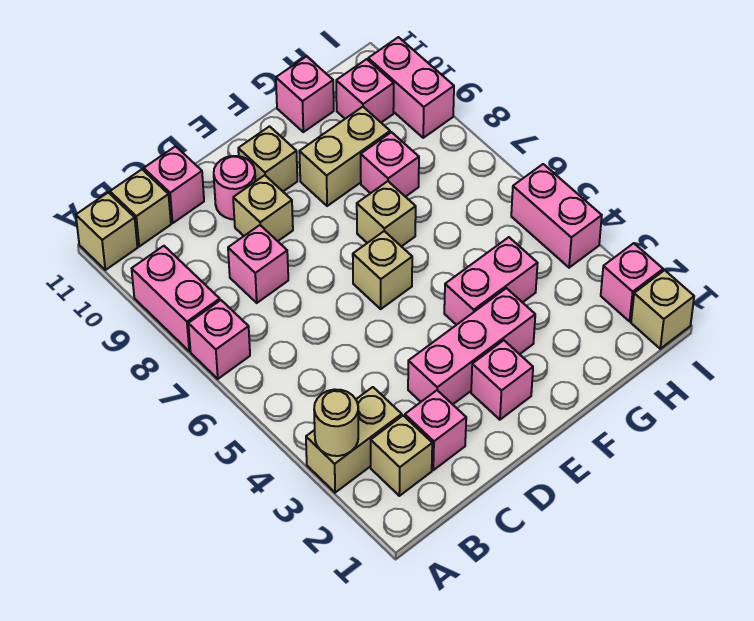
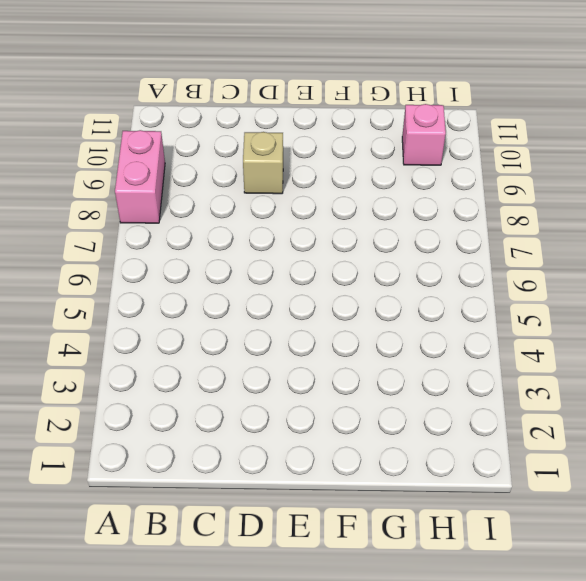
none -> tan 1x2 brick [306,387,402,493]
none -> pink 1x1 brick [188,300,250,379]
none -> tan 1x1 brick [76,193,138,270]

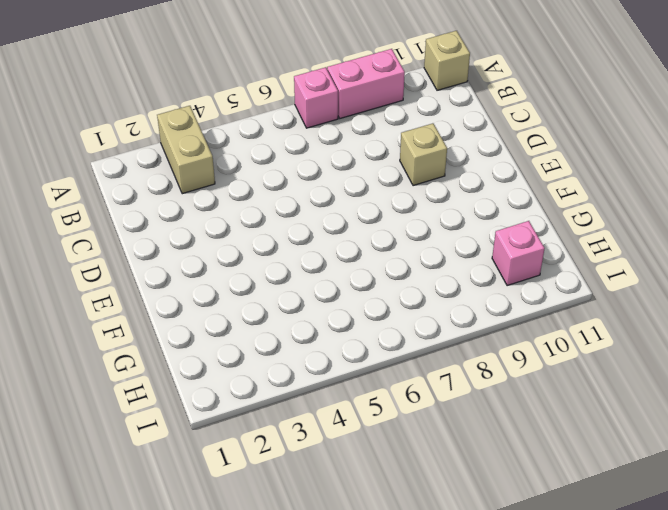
none -> tan 1x1 brick [371,416,432,496]
none -> tan 1x1 brick [110,169,171,247]
none -> pink 1x1 brick [405,390,466,470]

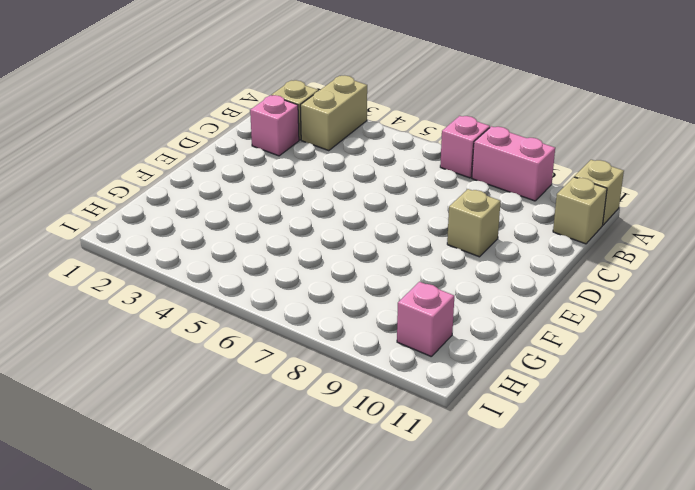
none -> pink 1x1 brick [228,225,288,303]
none -> pink 1x1 brick [144,146,204,223]
none -> pink 1x3 brick [408,288,535,404]

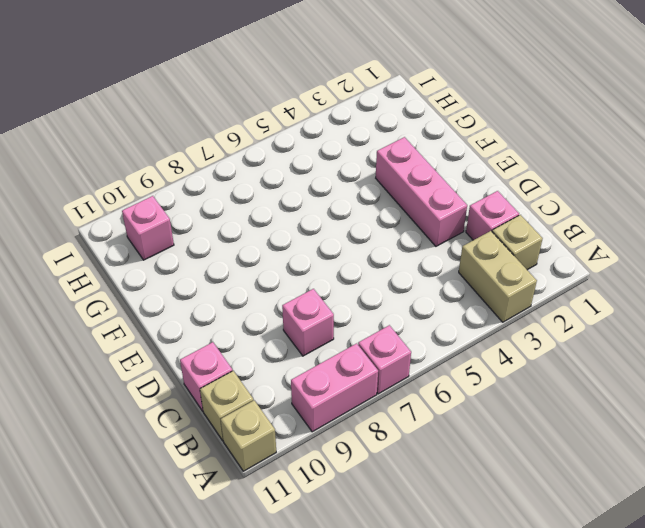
none -> tan 1x1 brick [233,175,293,241]
none -> pink 1x1 round brick [214,156,255,219]
none -> pink 1x1 brick [471,340,533,420]

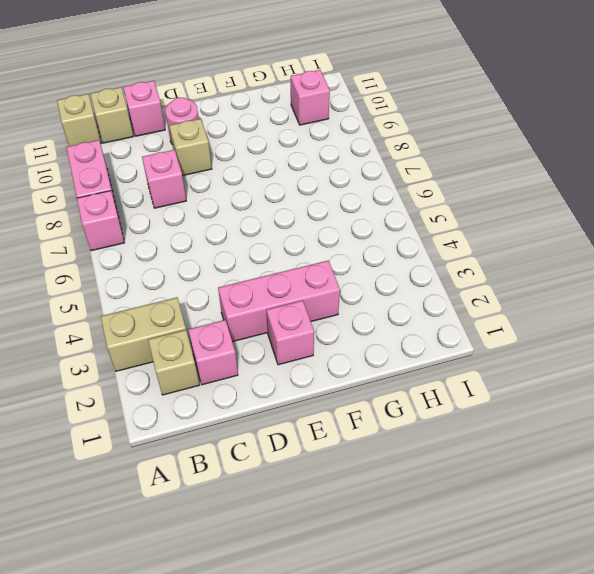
none -> tan 1x1 brick [353,231,412,309]
none -> tan 1x1 brick [238,126,297,191]
none -> pink 1x2 brick [444,237,538,325]

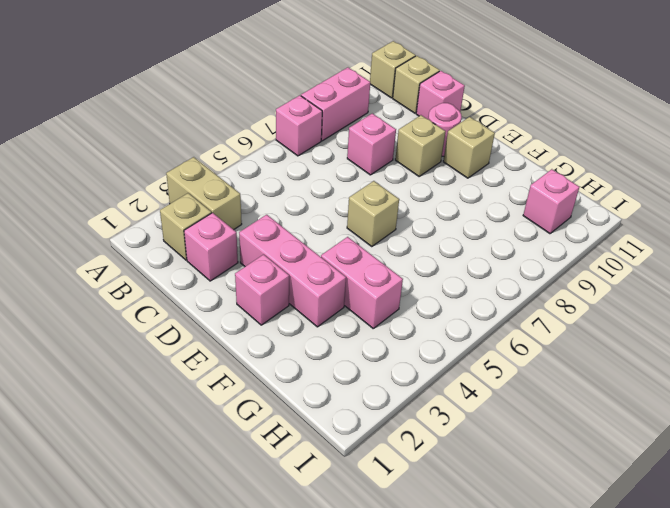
none -> tan 1x1 brick [357,181,416,246]
none -> tan 1x2 brick [299,107,390,206]
none -> pink 1x1 brick [361,132,419,197]

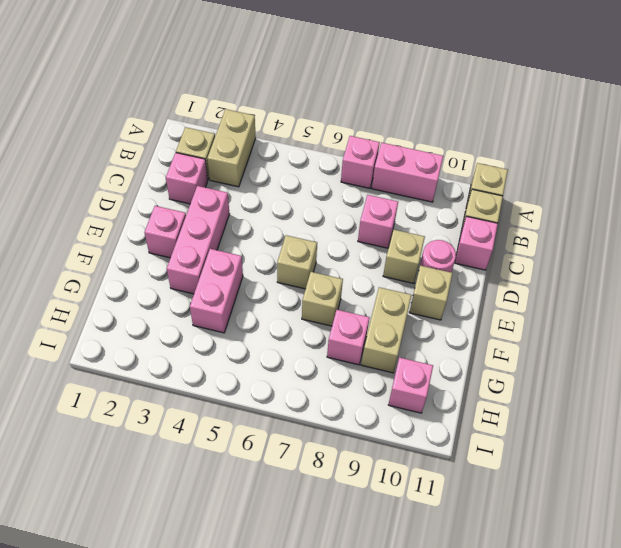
none -> pink 1x1 brick [276,56,334,132]
none -> tan 1x1 brick [631,270,694,349]
none -> pink 1x1 brick [601,243,663,321]

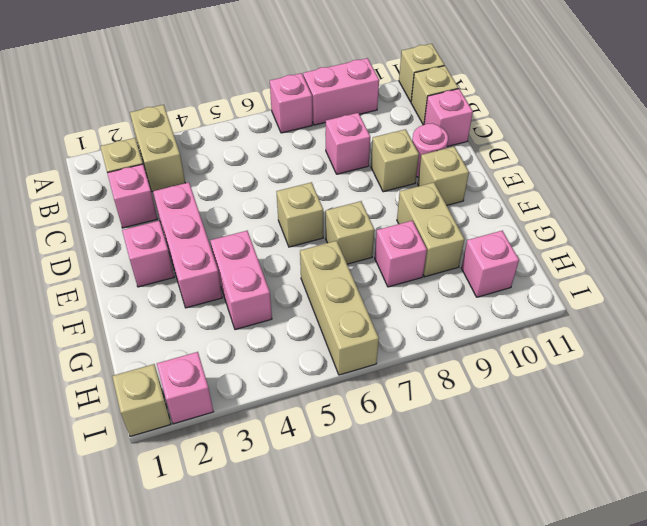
tan 1x3 brick [300,241,379,375] -> none
none -> pink 1x1 brick [276,56,334,132]
none -> pink 1x2 brick [511,164,602,268]
none -> pink 1x2 brick [368,37,454,138]

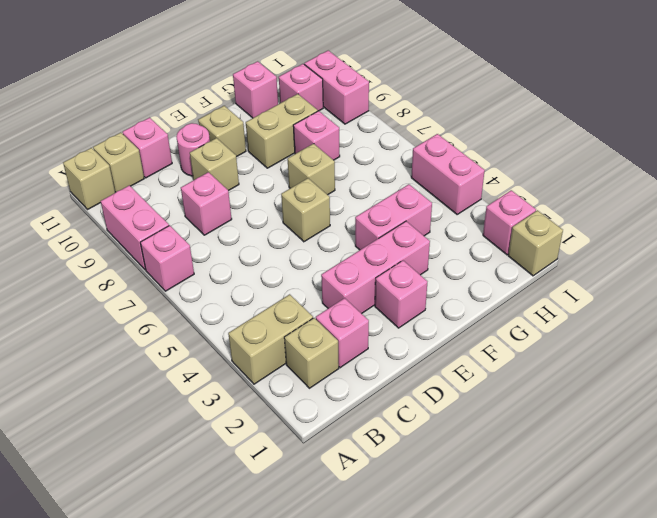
none -> tan 1x1 round brick [314,389,358,456]

